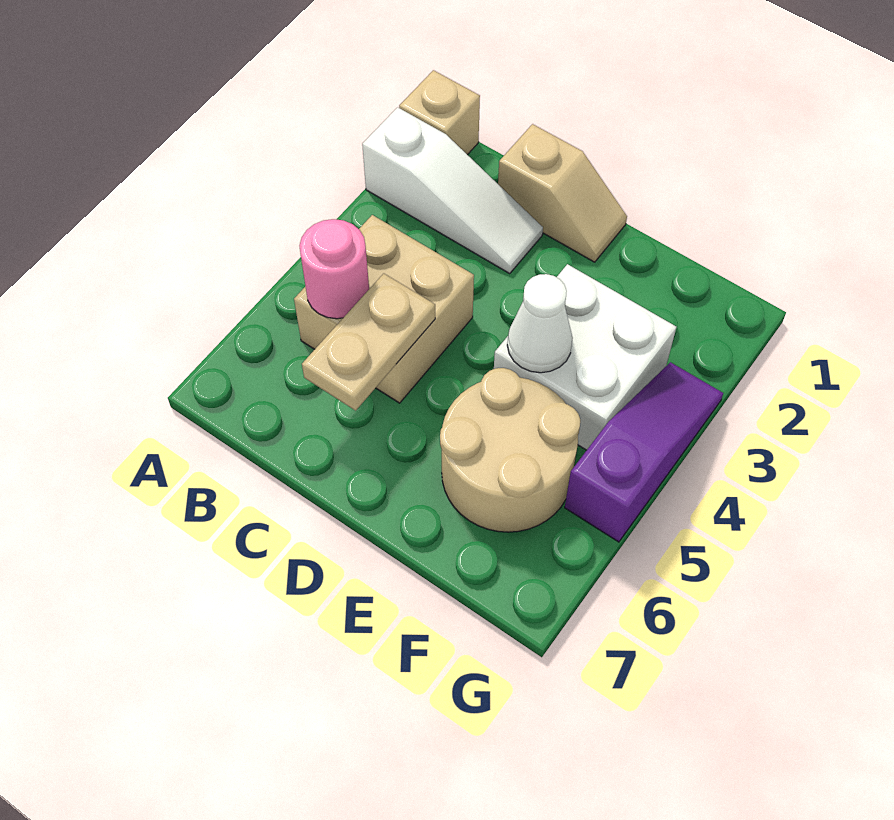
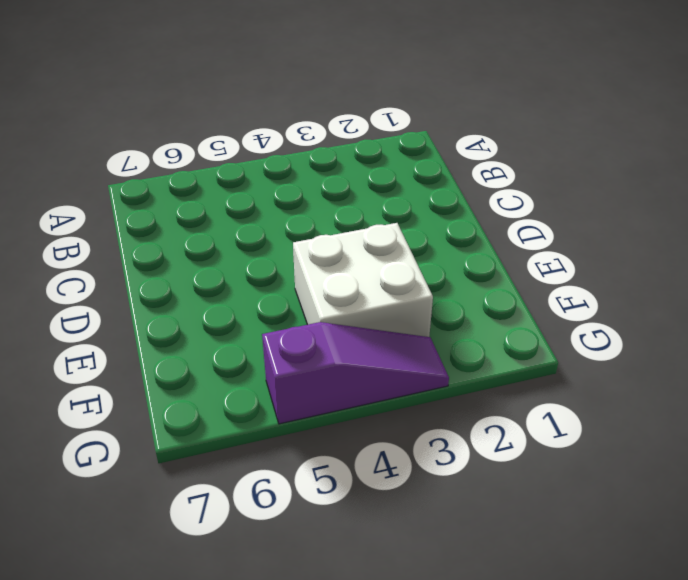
none -> tan 1x1 brick [399,70,480,155]
none -> white 1x3 slope [362,107,543,274]

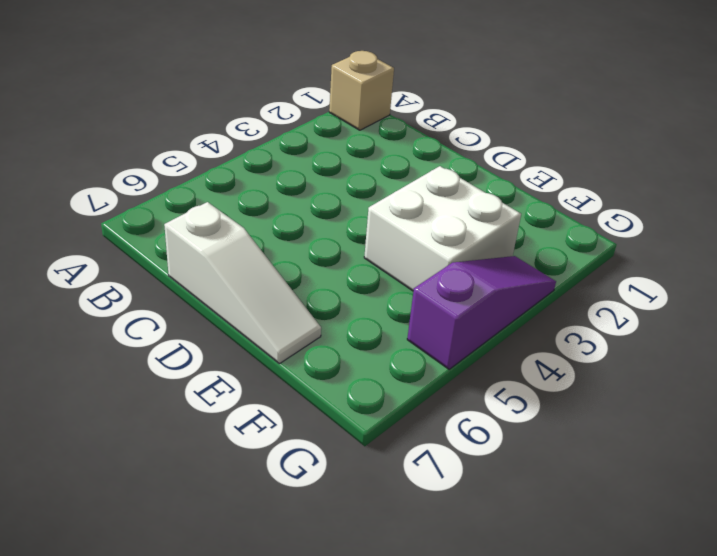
white 1x3 slope [164,202,321,364] -> white 1x3 slope moved to [362,107,543,274]
none -> tan 2x2 brick [294,215,474,403]
none -> tan 1x2 slope [498,124,627,262]

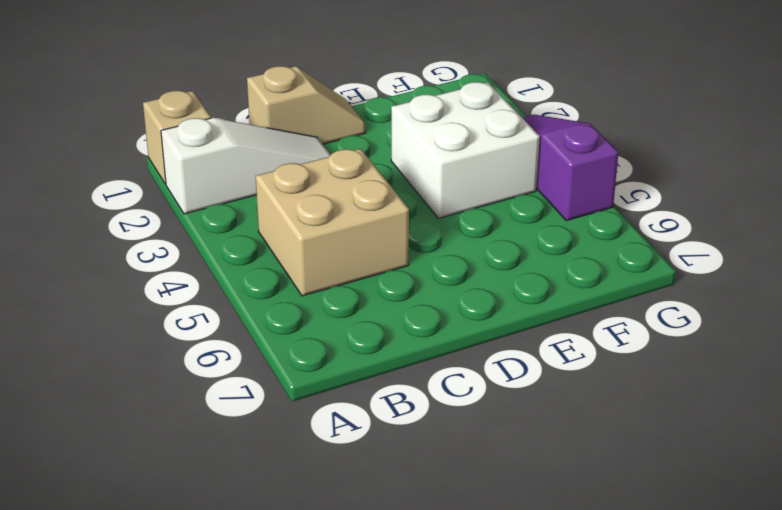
none -> tan 2x2 round brick [440,368,580,532]
none -> pink 1x1 round brick [299,219,369,319]

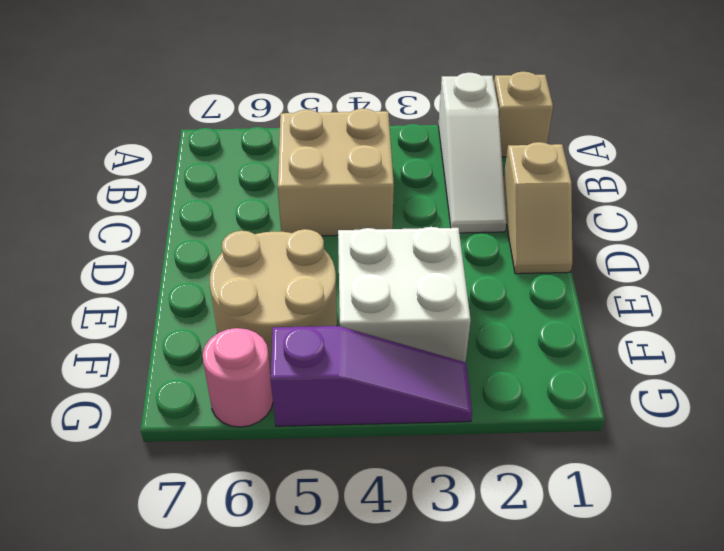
pink 1x1 round brick [203,328,273,427] -> pink 1x1 round brick moved to [299,219,369,319]
none -> tan 1x2 plate [302,273,435,411]
none -> white 1x1 cone [507,274,573,373]

